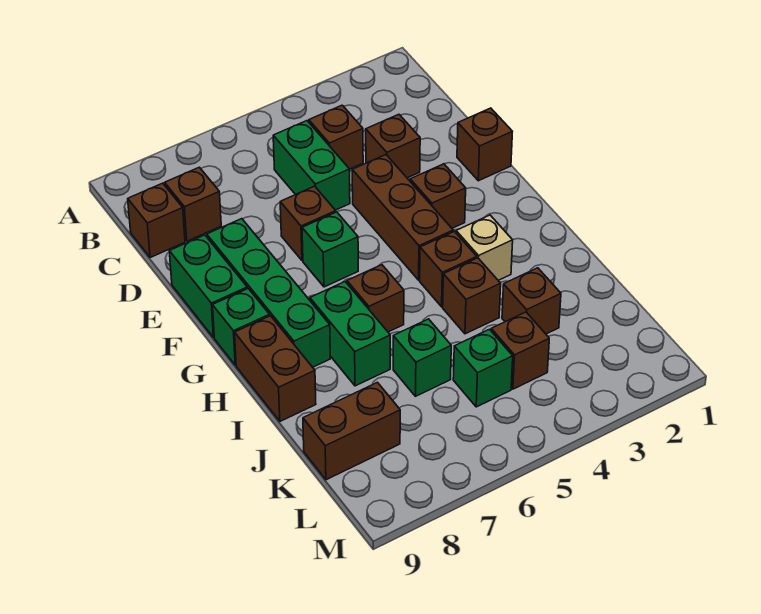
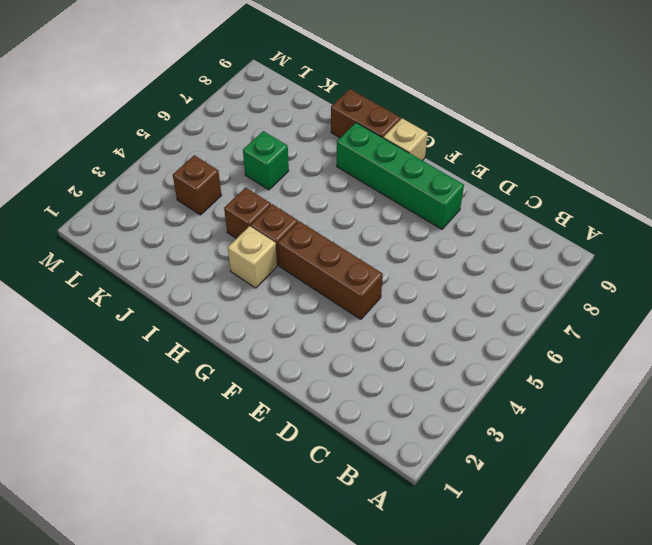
tan 1x1 brick [383,118,428,161] -> green 1x1 brick [213,289,270,365]
none -> brown 1x1 brick [309,105,363,169]
none -> green 1x2 brick [273,121,350,210]
none -> brown 1x1 brick [165,167,221,241]

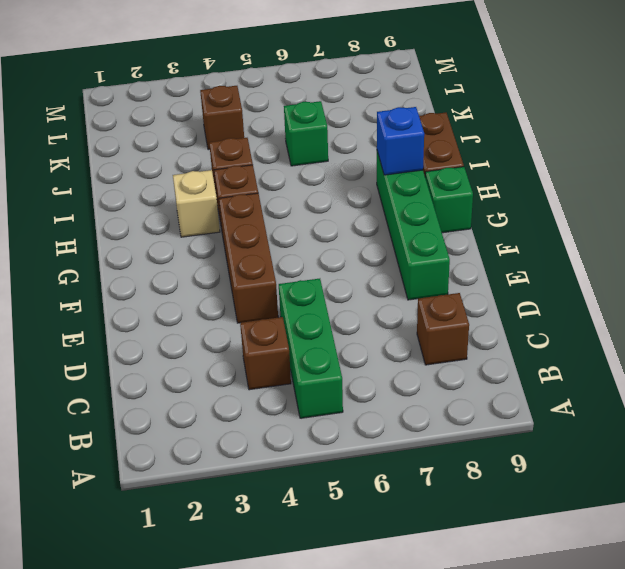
green 1x3 brick [279,279,343,418] -> green 1x2 brick [273,121,350,210]
blue 1x1 brick [377,107,424,175] -> none
none -> brown 1x1 brick [128,183,185,258]
none -> brown 1x1 brick [366,114,420,178]
none -> brown 1x1 brick [457,108,513,181]

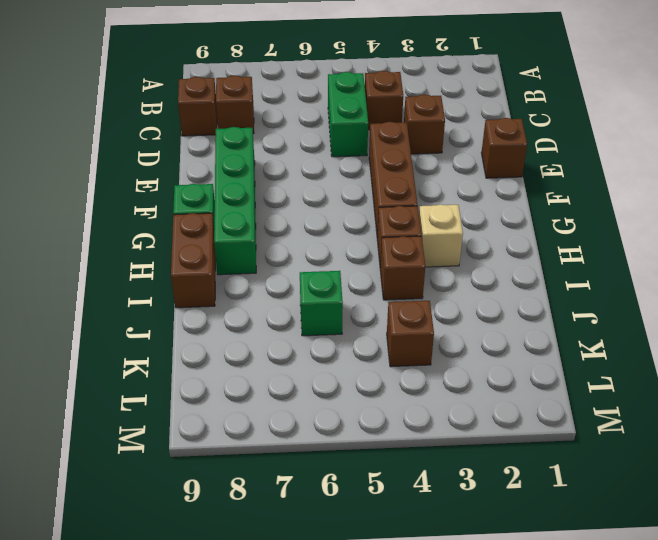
none -> brown 1x1 brick [280,186,336,261]
none -> green 1x2 brick [169,235,247,338]
none -> brown 1x1 brick [410,164,466,228]

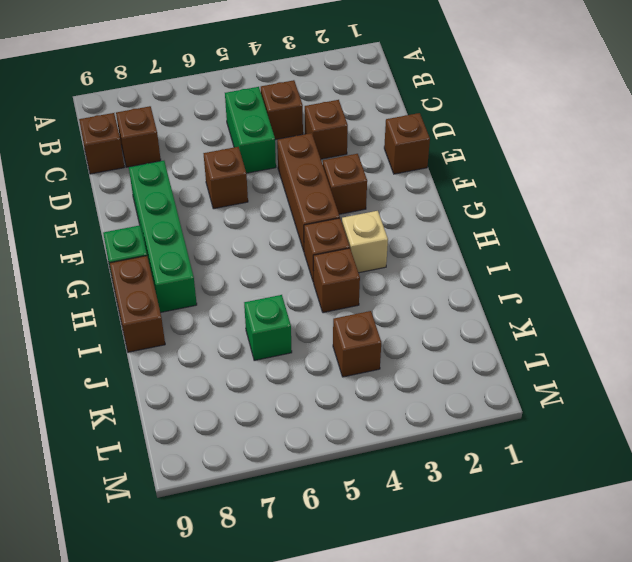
none -> green 1x2 brick [169,235,247,338]
none -> green 1x1 brick [302,212,358,287]
none -> brown 1x1 brick [347,265,404,332]

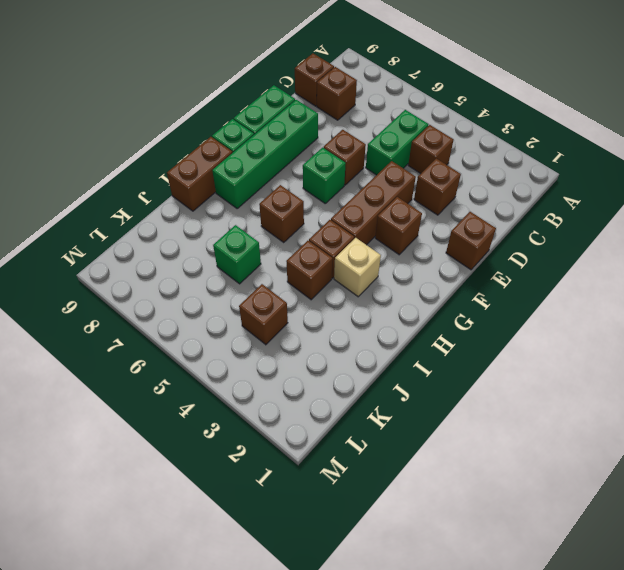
none -> green 1x2 brick [310,282,390,386]
none -> brown 1x1 brick [502,268,561,334]
none -> green 1x1 brick [453,329,513,407]

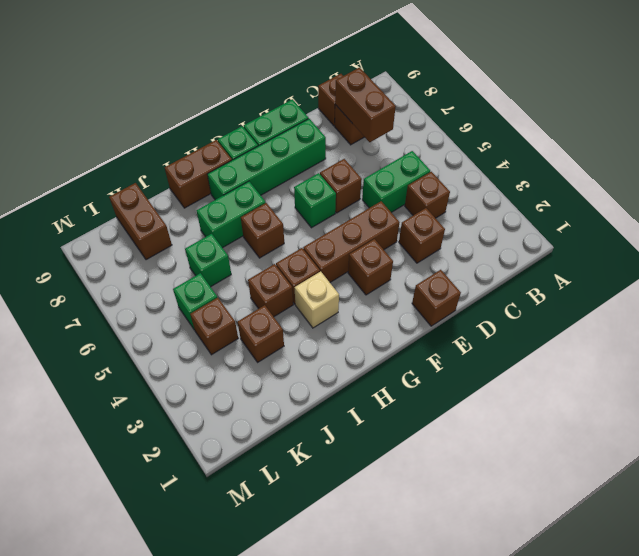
brown 1x2 brick [335,68,396,142] -> none

